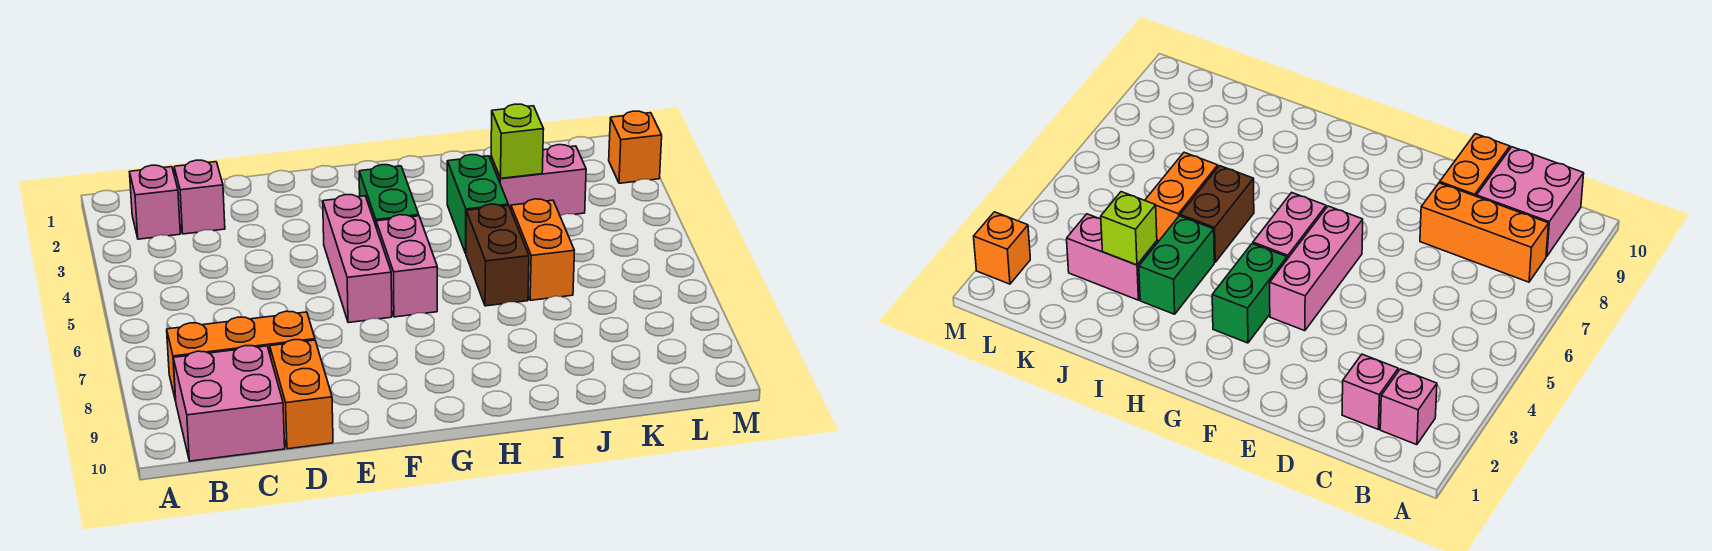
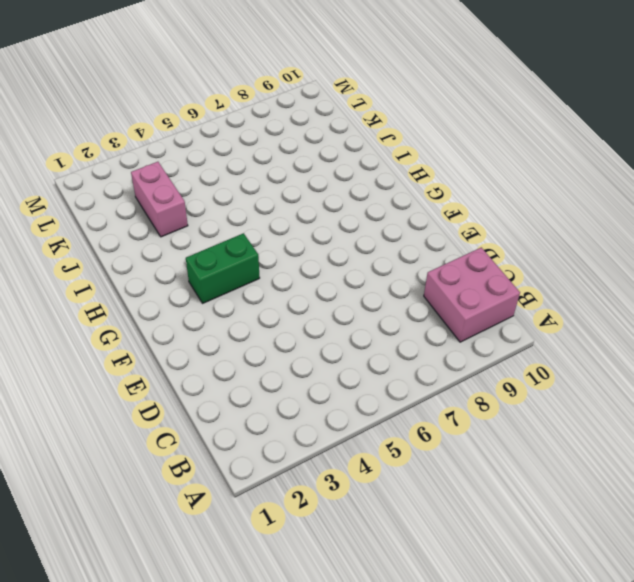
none -> pink 1x1 brick [130,165,180,239]
none -> orange 1x3 brick [167,311,315,401]
none -> pink 1x1 brick [174,160,225,234]

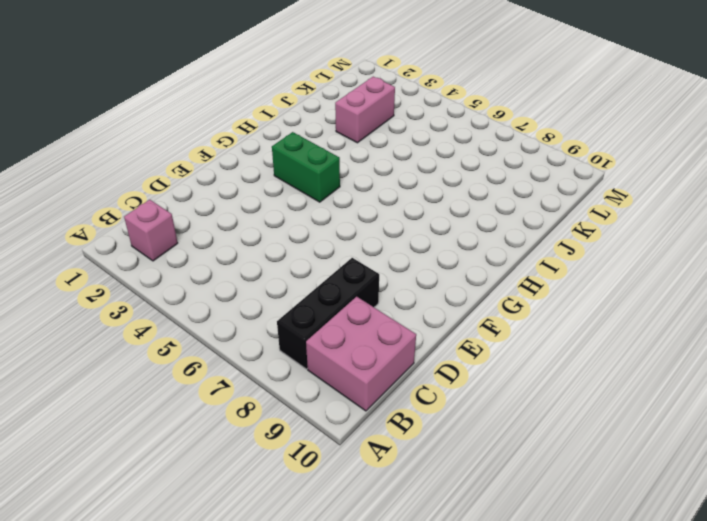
black 1x3 brick [277,258,379,369] -> orange 1x3 brick [167,311,315,401]
none -> pink 1x1 brick [174,160,225,234]
none -> orange 1x2 brick [270,340,333,449]
none -> pink 1x3 brick [323,195,392,323]

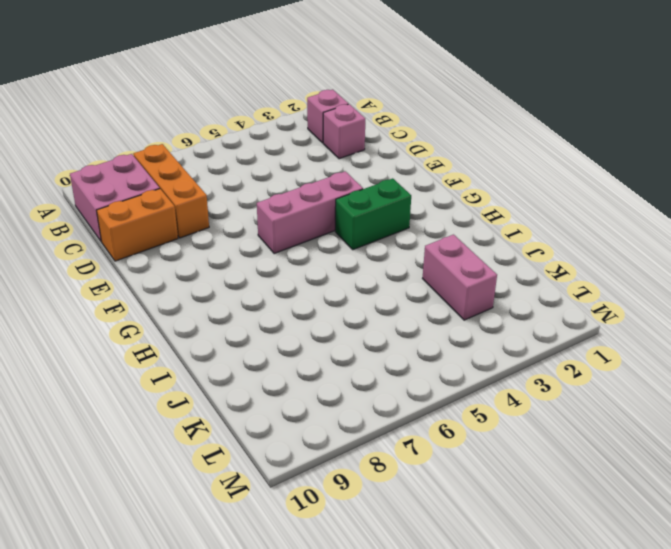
none -> pink 1x2 brick [376,215,437,317]
none -> green 1x2 brick [447,155,508,253]
none -> brown 1x2 brick [466,204,529,306]

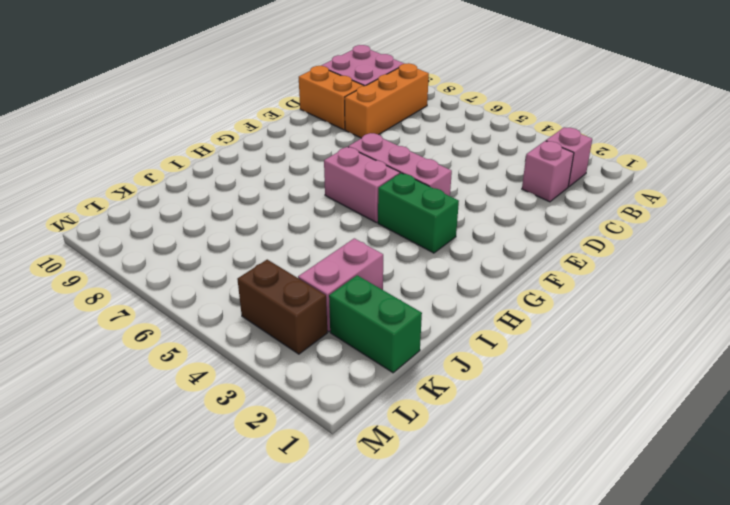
green 1x2 brick [329,275,422,373] -> green 1x2 brick moved to [447,155,508,253]
brown 1x2 brick [237,260,327,354] -> brown 1x2 brick moved to [466,204,529,306]
none -> orange 1x2 brick [511,199,574,300]
none -> orange 1x1 brick [609,111,662,183]
none -> lime 1x1 brick [491,104,544,178]

